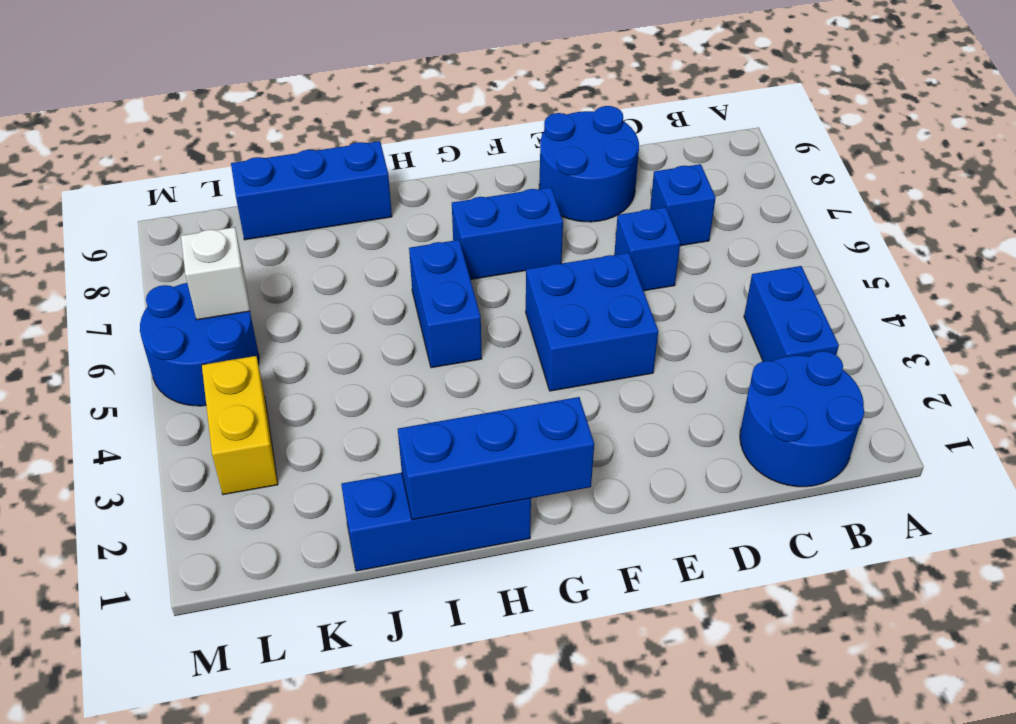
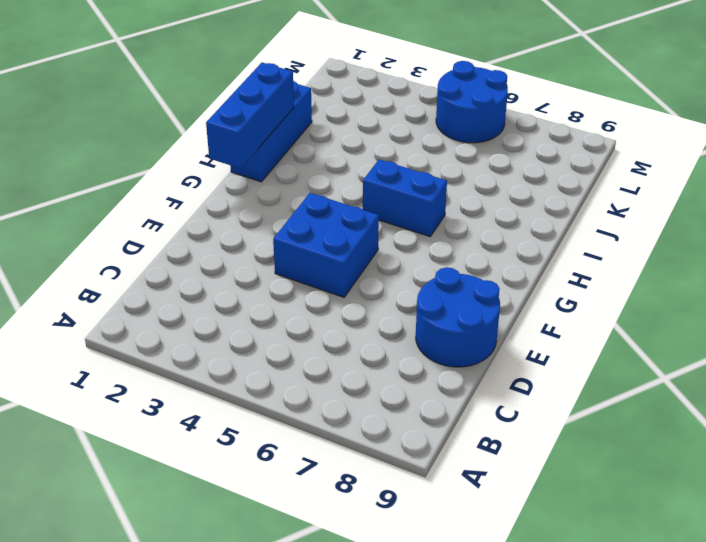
none -> blue 2x2 round brick [740,351,864,487]
none -> blue 1x2 brick [744,266,839,361]
none -> blue 1x1 brick [650,164,716,246]

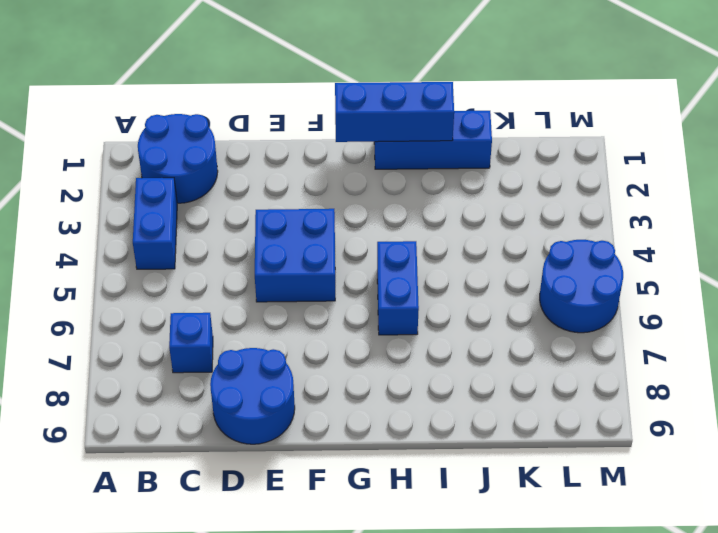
none -> blue 1x1 brick [614,207,680,291]
none -> blue 1x2 brick [452,187,563,280]
none -> blue 1x3 brick [231,141,392,240]

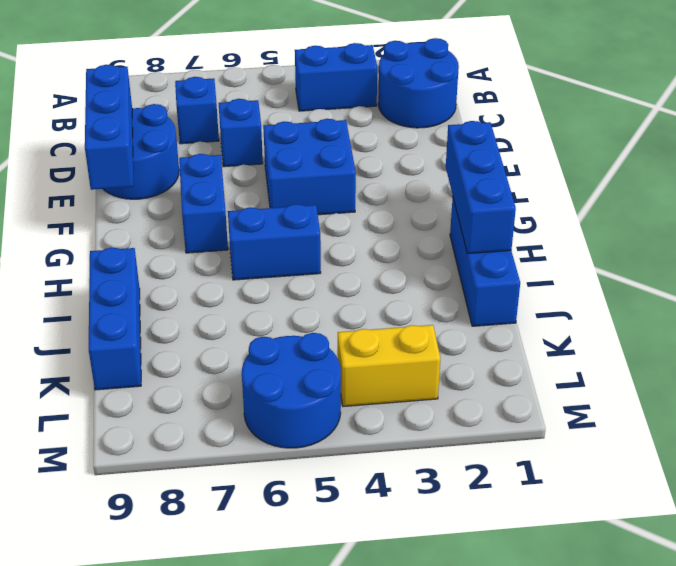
blue 1x3 brick [85,65,134,190] -> none
none -> white 1x1 brick [181,227,250,320]

